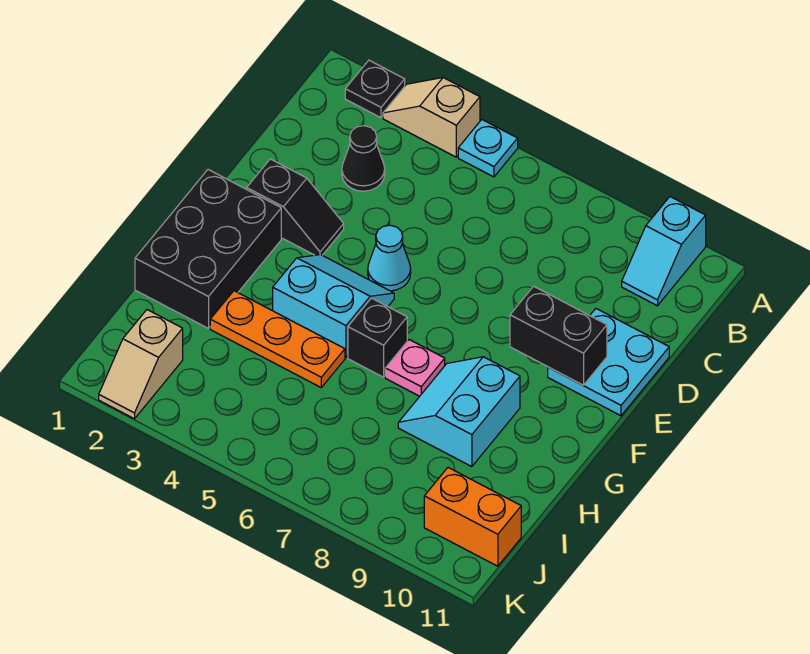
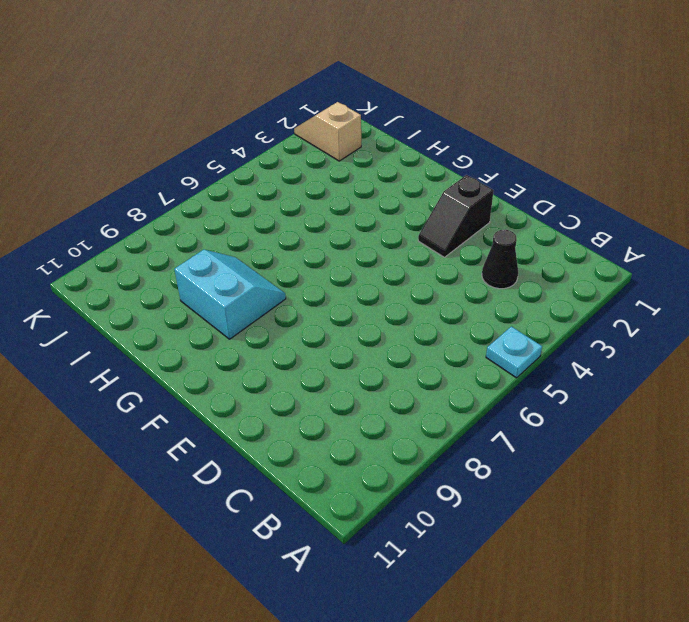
none -> black 1x1 plate [345,60,405,118]
none -> tan 1x2 slope [383,78,480,157]
none -> cyan 1x2 slope [622,197,706,306]

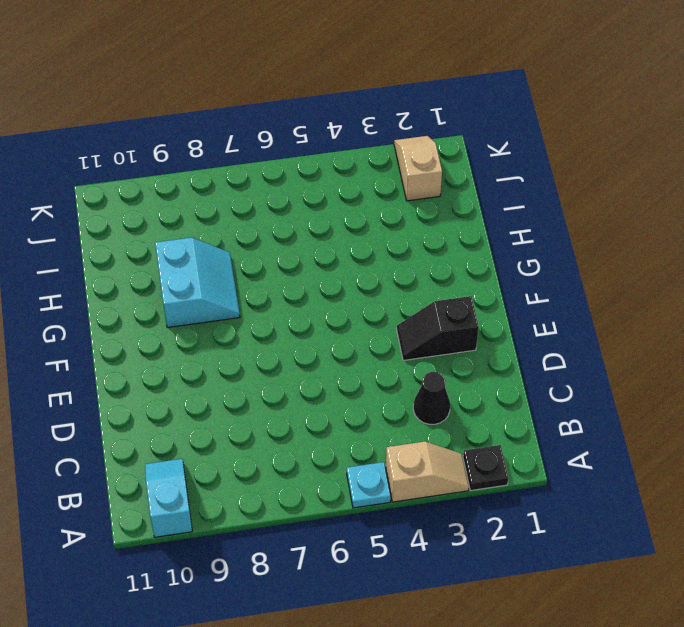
none -> cyan 2x2 plate [548,309,669,416]
none -> cyan 1x1 cone [368,225,411,291]
none -> black 2x3 brick [135,170,281,328]

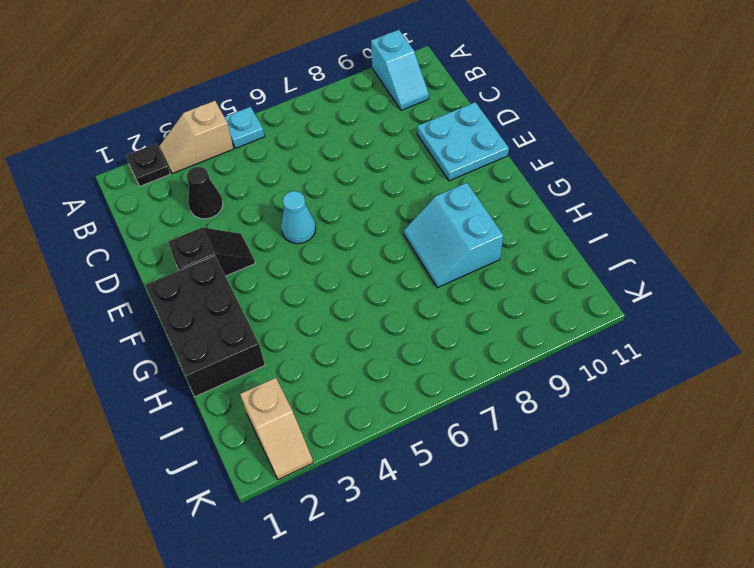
none -> cyan 2x2 slope [273,255,394,357]
none -> black 1x1 brick [348,298,407,377]
none -> pink 1x1 plate [385,340,445,396]

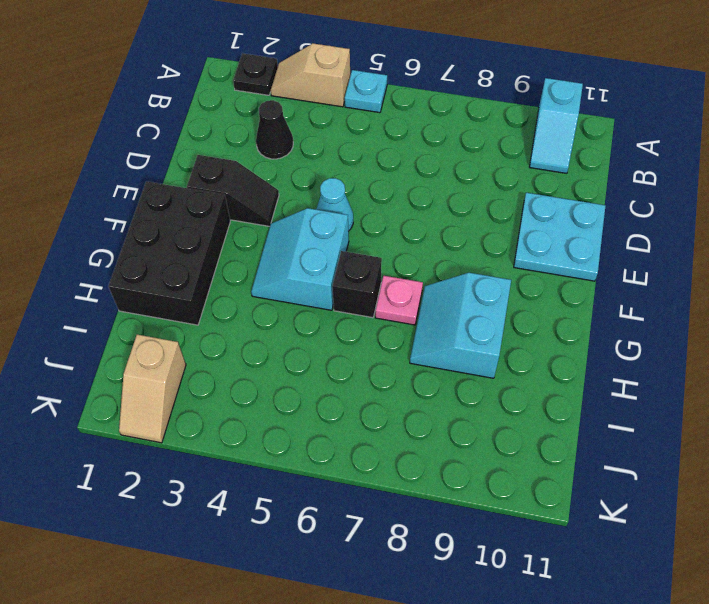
cyan 2x2 slope [251,208,349,310] -> cyan 2x2 slope turned to [273,255,394,357]
none -> orange 1x3 plate [210,291,345,387]
none -> orange 1x2 brick [424,468,521,566]
none -> black 1x2 brick [510,286,607,385]

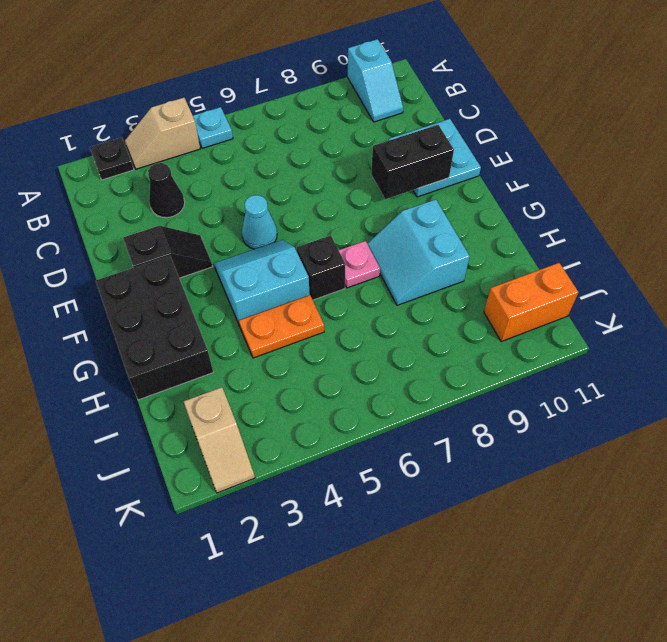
orange 1x2 plate [239,295,324,358] -> orange 1x3 plate [210,291,345,387]

